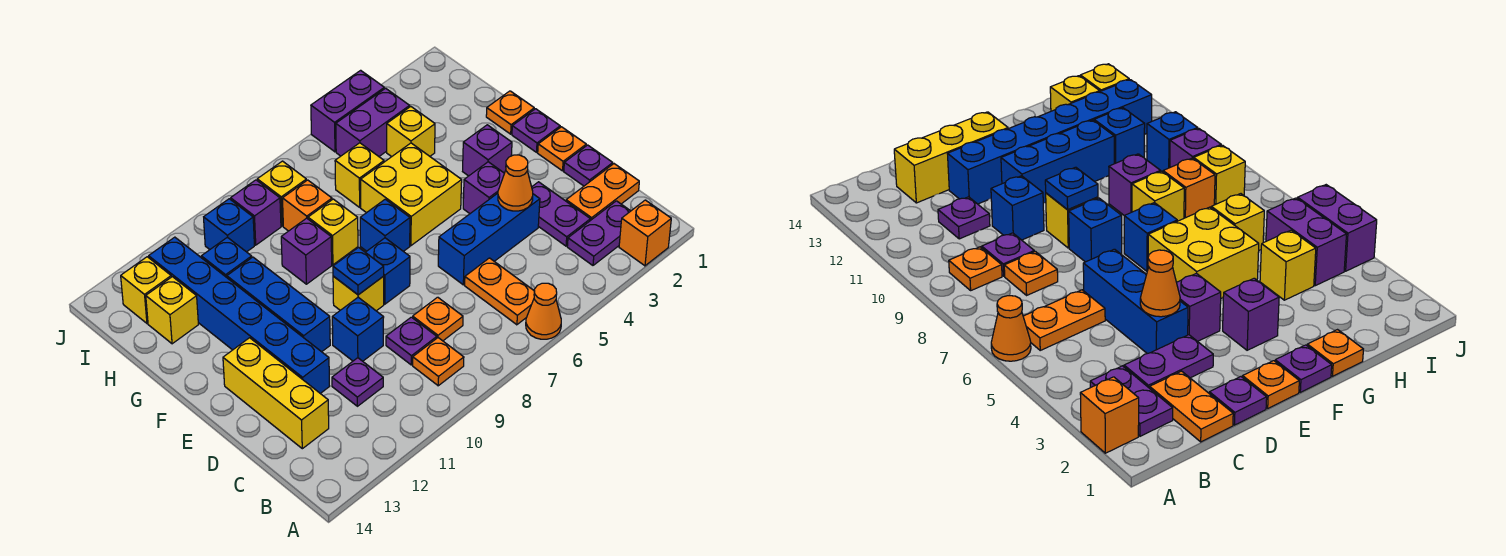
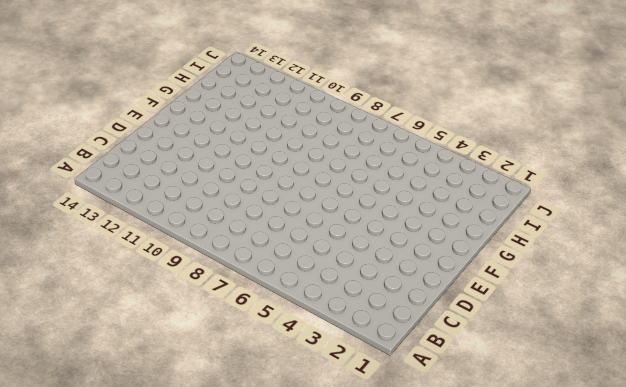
none -> orange 1x1 brick [619,200,671,266]
none -> orange 1x1 cone [526,283,561,339]
none -> purple 1x2 plate [567,201,630,265]
none -> orange 1x2 plate [465,258,534,325]

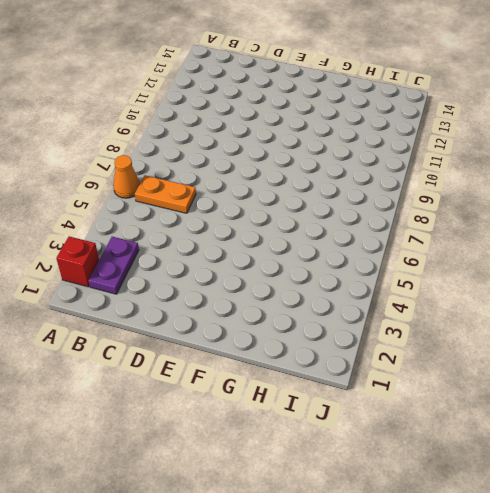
red 1x1 brick [56,236,99,287] -> orange 1x1 brick [619,200,671,266]
none -> orange 1x1 plate [413,338,464,386]
none -> orange 1x2 plate [566,164,639,221]
none -> purple 1x2 plate [532,182,590,246]
none -> orange 1x1 plate [413,297,463,341]

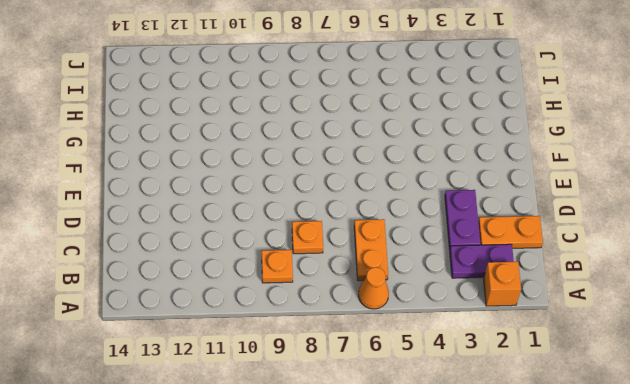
none -> purple 1x1 plate [386,317,437,365]
none -> purple 1x1 plate [332,358,383,406]
none -> yellow 1x3 brick [223,338,329,449]
none -> purple 1x1 plate [564,145,613,186]

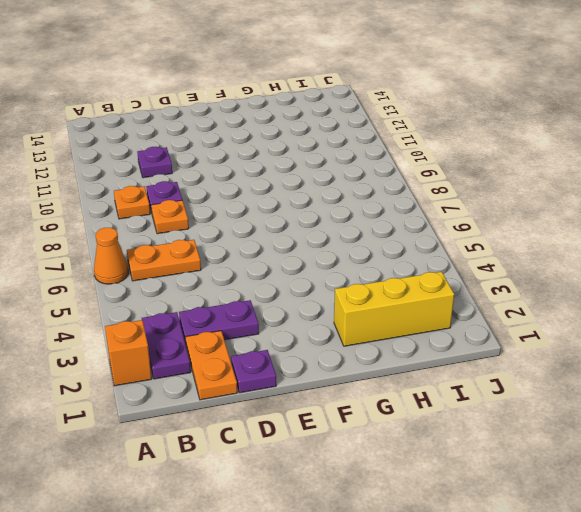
yellow 1x3 brick [334,272,454,346] -> yellow 1x3 brick moved to [223,338,329,449]
none -> blue 1x3 brick [438,193,540,285]
none -> blue 1x1 brick [332,297,384,361]
none -> blue 1x6 brick [149,237,330,393]
none -> orange 1x1 plate [538,127,586,171]

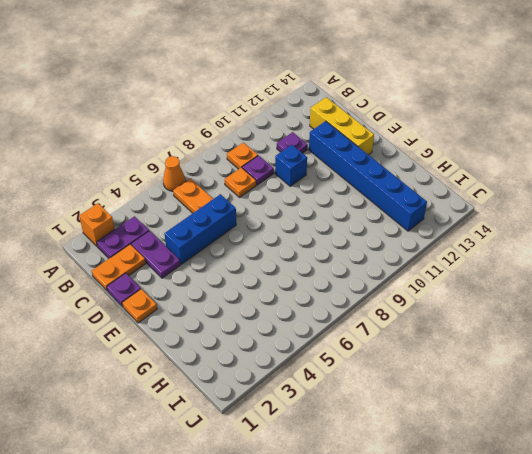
none -> purple 1x1 brick [463,162,504,214]
none -> blue 1x1 brick [366,238,410,304]
none -> yellow 1x1 brick [333,276,384,311]
none -> blue 1x3 brick [227,257,330,352]

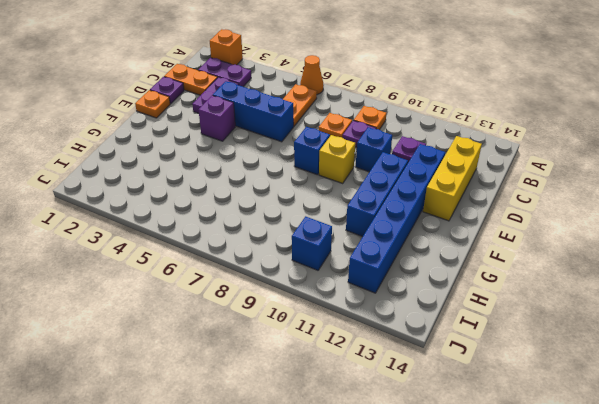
none -> purple 1x1 plate [512,109,560,152]
none -> purple 1x1 brick [463,125,512,176]
none -> yellow 2x2 brick [361,143,462,246]
none -> blue 1x1 brick [360,199,410,251]

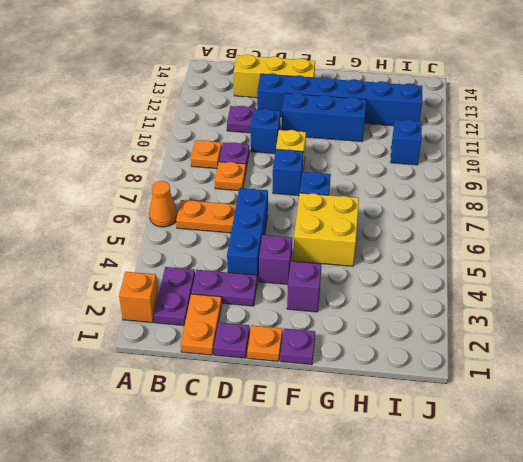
none -> orange 1x1 plate [486,91,534,134]
none -> yellow 1x1 brick [308,199,358,265]
none -> purple 1x1 brick [281,218,332,284]
none -> yellow 1x1 brick [387,107,435,157]

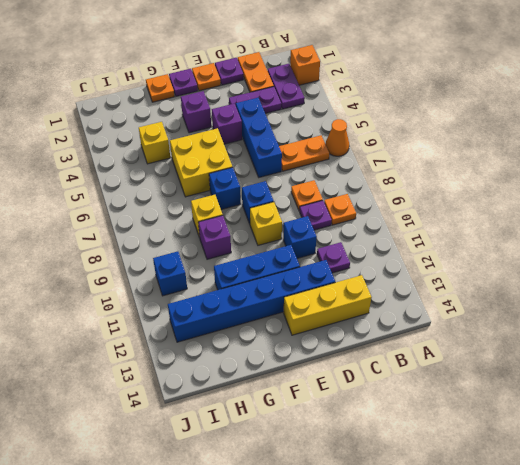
none -> yellow 1x1 brick [335,143,384,207]
none -> orange 1x1 brick [283,180,332,231]
none -> blue 1x1 brick [201,237,252,277]
none -> yellow 1x1 brick [146,277,198,344]

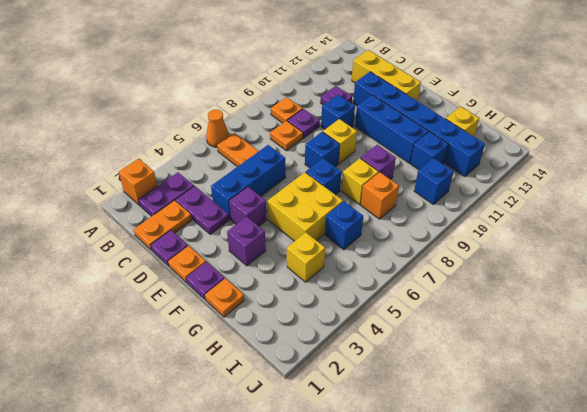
blue 1x1 brick [325,201,363,250] -> yellow 1x1 brick [335,143,384,207]
none -> purple 1x2 brick [336,88,410,156]
none -> yellow 1x1 brick [257,161,307,226]
none -> purple 1x1 brick [231,180,281,245]
none -> yellow 1x1 brick [121,257,171,323]

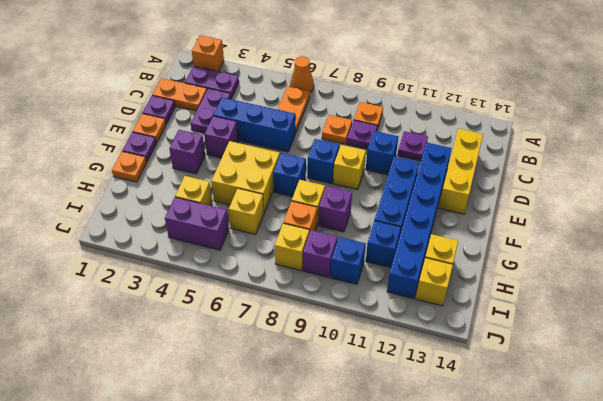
none -> purple 1x2 brick [311,70,384,152]
none -> orange 1x1 cone [498,155,533,211]
none -> blue 1x1 plate [333,248,384,295]

